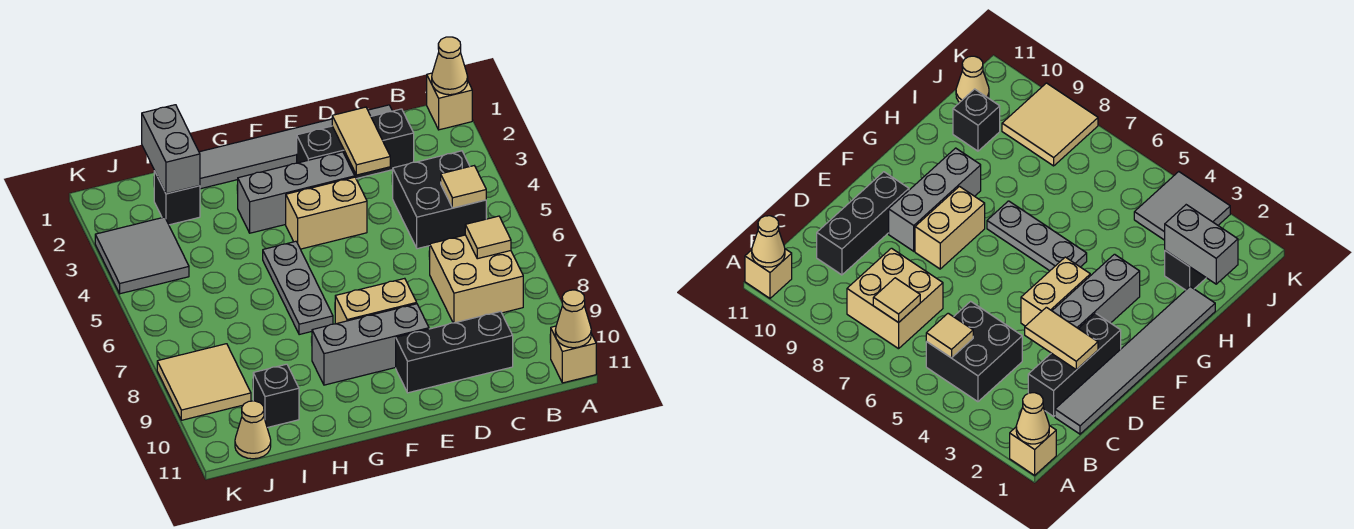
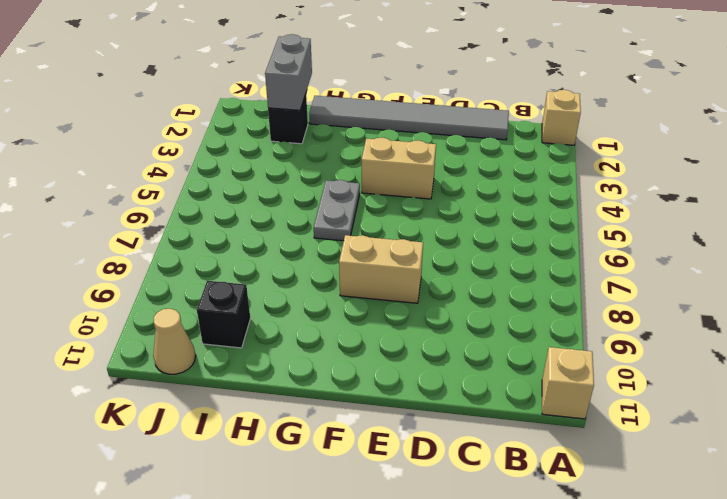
grey 1x2 plate [314,180,360,241] -> grey 1x3 plate [263,241,333,335]
none -> black 2x2 brick [393,151,486,249]
none -> tan 2x2 brick [430,235,523,323]
none -> black 1x3 brick [297,109,414,179]

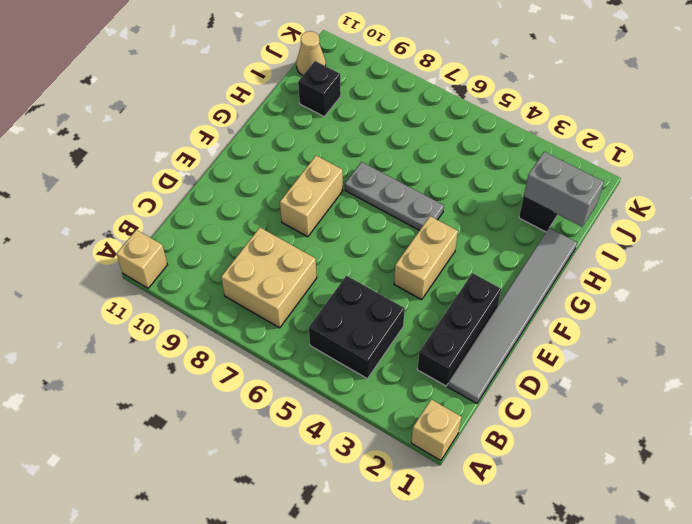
none -> black 1x3 brick [396,311,513,393]
none -> grey 1x3 brick [238,152,355,233]
none -> grey 1x3 brick [312,304,429,385]

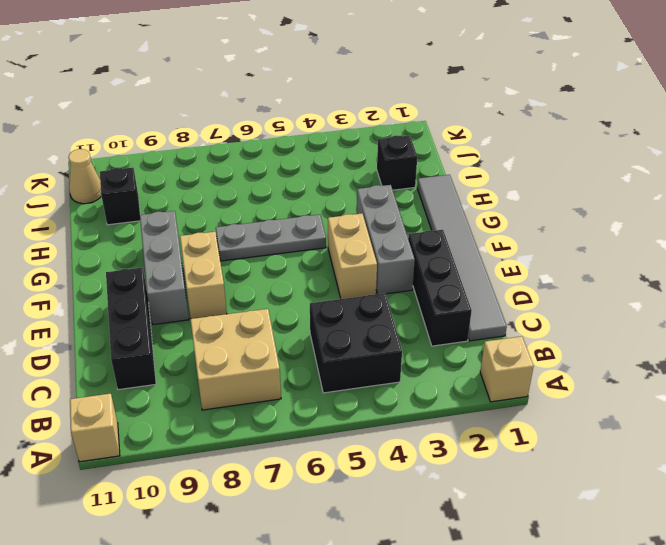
none -> grey 2x2 tile [95,217,189,294]
none -> tan 2x2 tile [157,344,251,420]
none -> tan 1x1 cone [432,37,468,95]

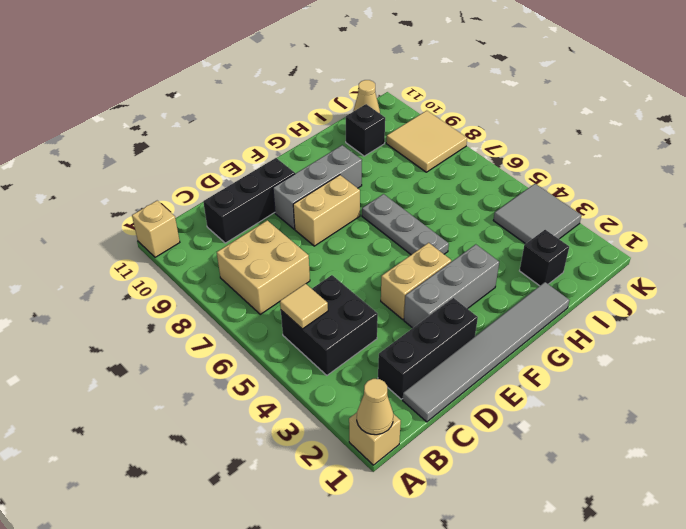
none -> tan 1x1 cone [555,290,591,348]
none -> tan 1x1 tile [465,216,511,259]
none -> tan 1x2 tile [332,107,390,175]

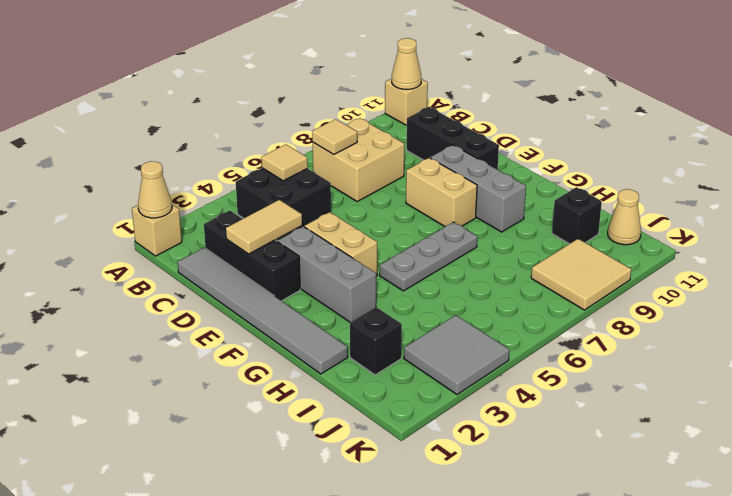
none -> grey 1x2 brick [142,105,200,194]

